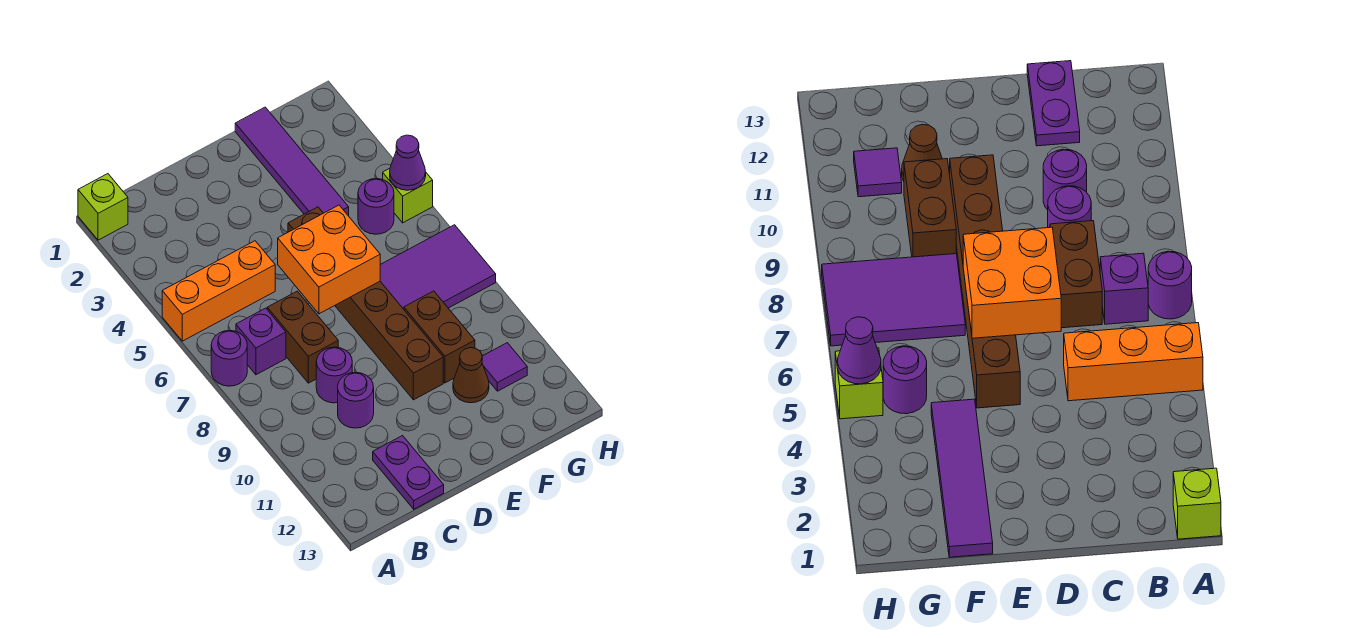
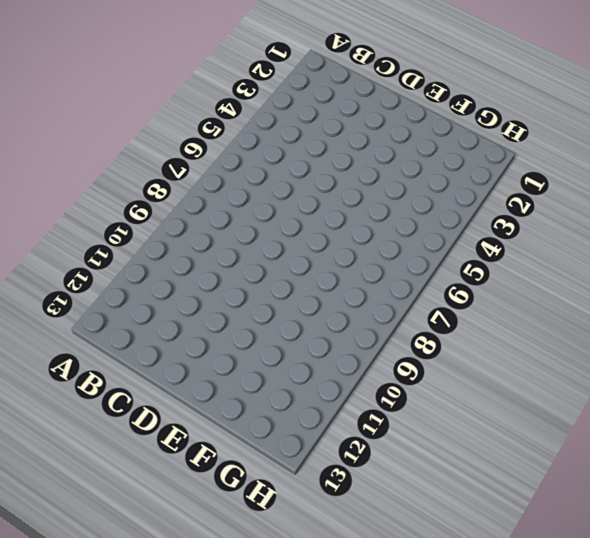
none -> lime 1x1 brick [78,174,128,240]
none -> orange 1x3 brick [162,241,275,341]
none -> purple 1x1 round brick [211,331,247,386]

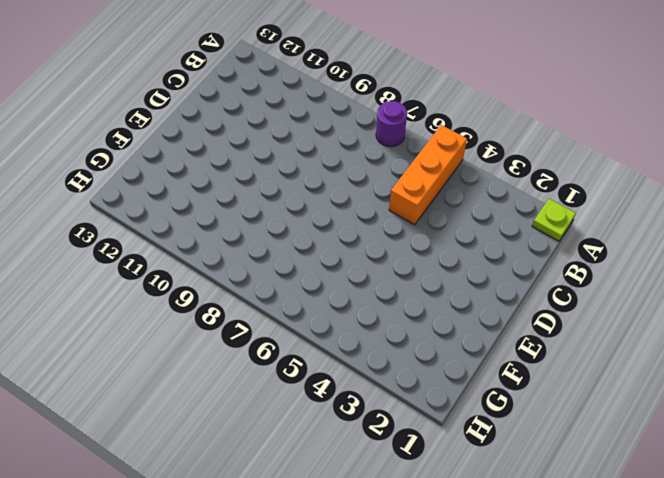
lime 1x1 plate [532,199,576,241] -> lime 1x1 brick [78,174,128,240]
none -> purple 1x1 brick [236,308,286,375]
none -> brown 1x2 brick [267,291,338,383]
none -> purple 1x1 round brick [316,347,352,403]

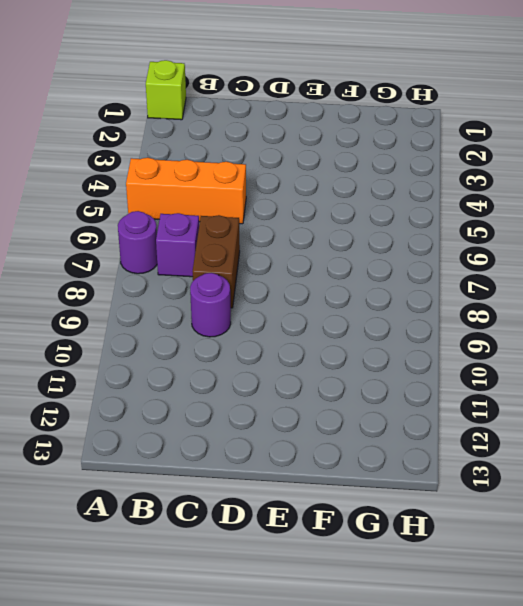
none -> purple 1x1 round brick [338,372,374,428]
none -> purple 1x2 plate [373,436,444,509]
none -> brown 1x6 brick [288,207,443,400]

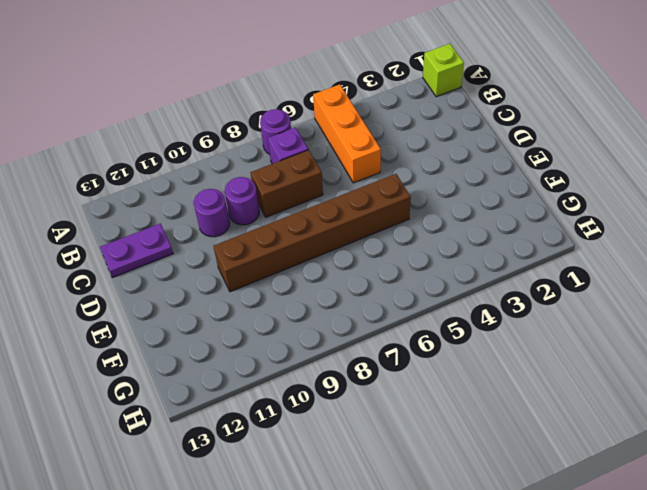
none -> purple 1x4 tile [235,107,349,216]
none -> purple 2x3 tile [380,225,496,309]
none -> brown 1x2 brick [404,291,475,383]

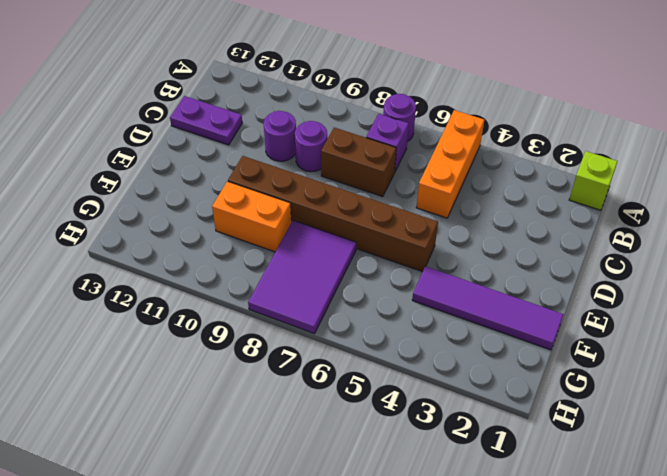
orange 1x2 brick [212,181,291,252] -> brown 1x2 brick [404,291,475,383]
none -> brown 1x1 cone [453,348,489,403]
none -> purple 1x1 round brick [358,179,394,234]
none -> purple 1x1 tile [482,343,527,391]

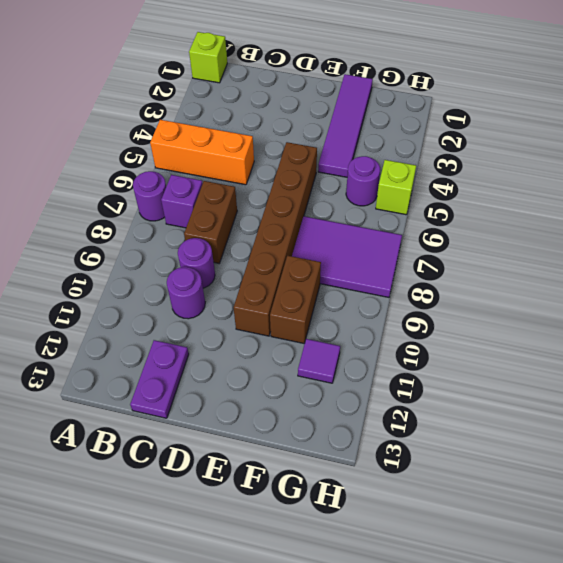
none -> brown 1x1 cone [453,348,489,403]
none -> orange 2x2 brick [278,205,380,314]
none -> purple 1x1 cone [390,135,426,190]

